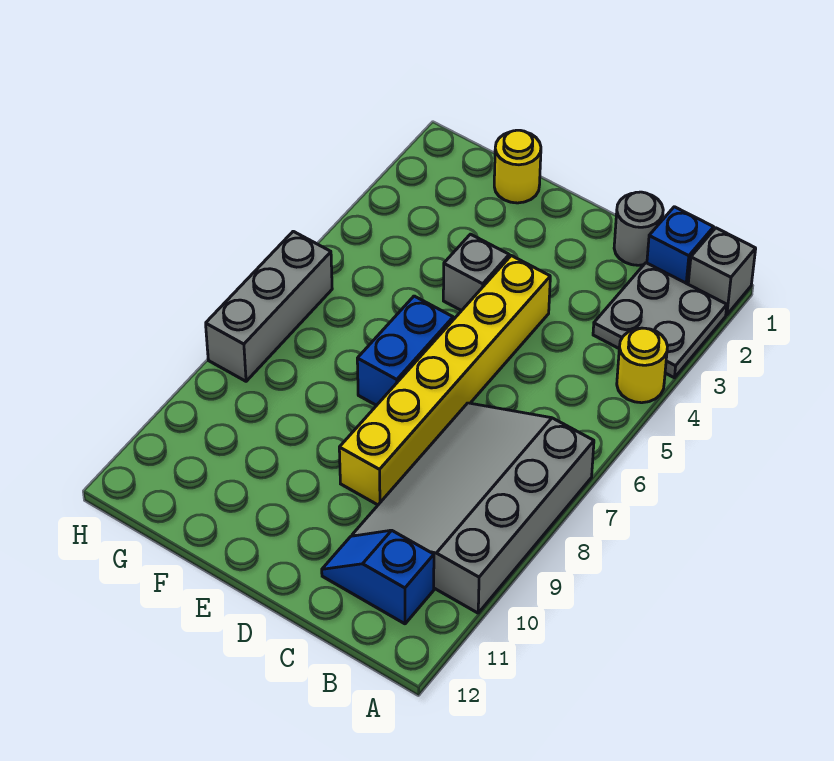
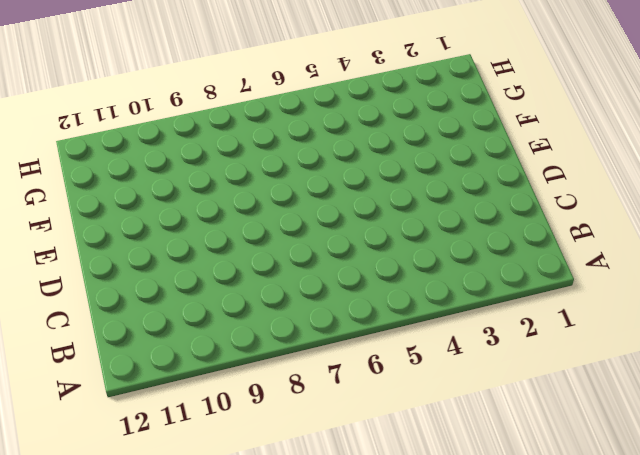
none -> grey 1x1 brick [688,228,756,315]
none -> grey 2x2 plate [593,263,727,378]
none -> yellow 1x1 round brick [617,328,667,403]

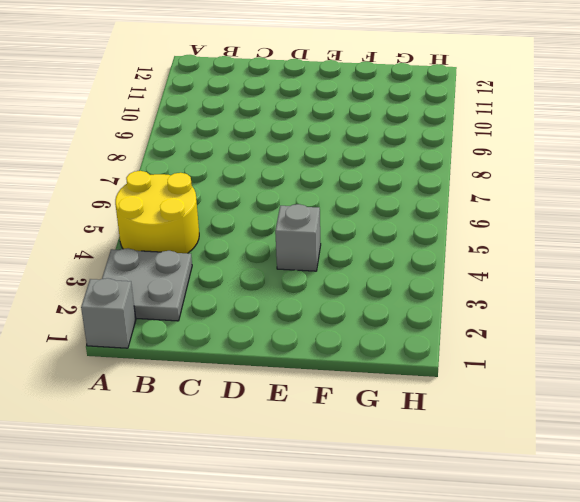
yellow 2x2 round brick [115,171,199,253] -> yellow 1x1 round brick [617,328,667,403]
none -> grey 3x4 slope [352,403,594,613]
none -> blue 1x1 brick [647,207,714,284]
none -> blue 1x2 slope [322,530,434,624]

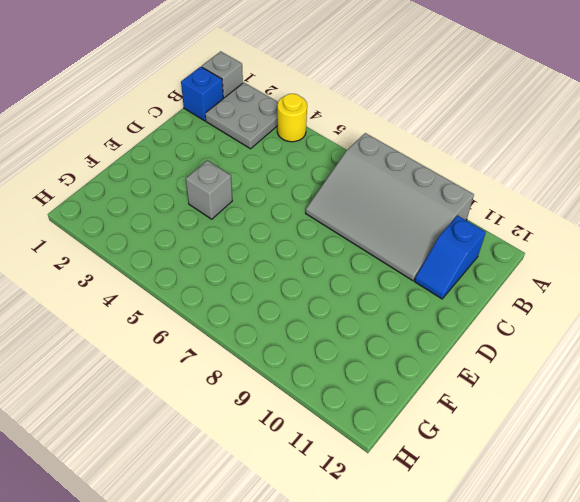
none -> grey 1x1 round brick [614,192,663,265]
none -> yellow 1x6 brick [339,256,550,505]
none -> blue 1x2 brick [357,296,453,405]

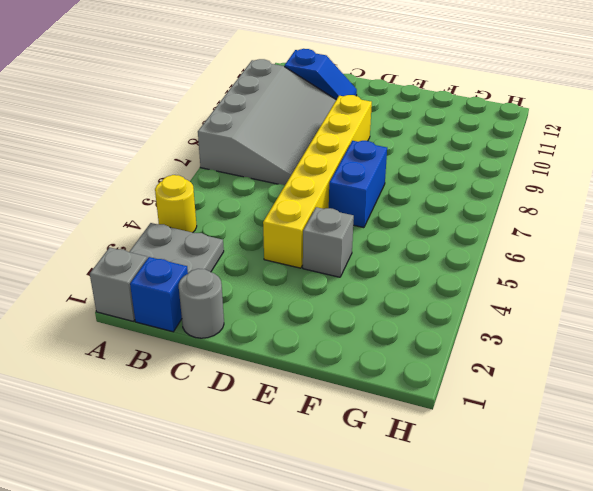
none -> yellow 1x1 round brick [494,130,541,203]
none -> grey 1x3 brick [206,231,332,381]

